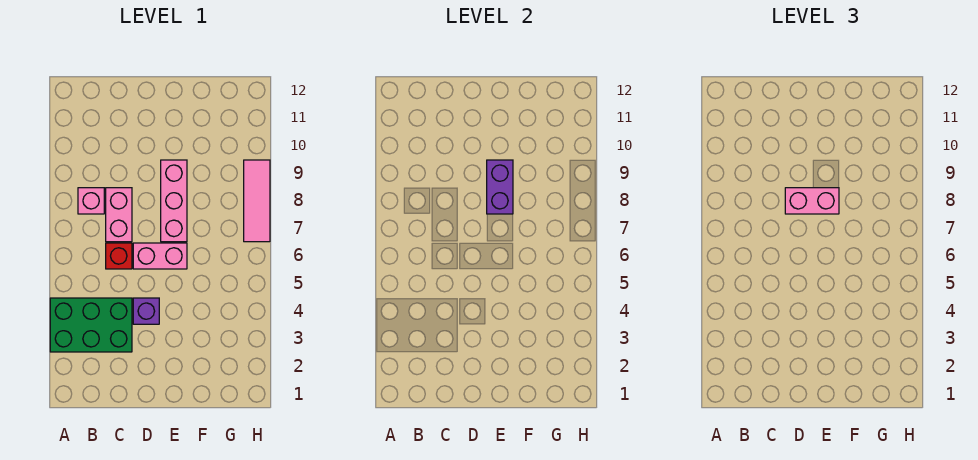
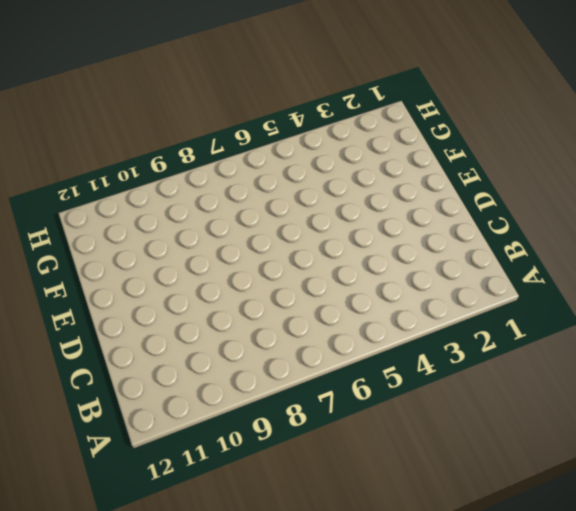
none -> green 2x3 brick [50,298,132,352]
none -> pink 1x1 brick [78,188,104,214]

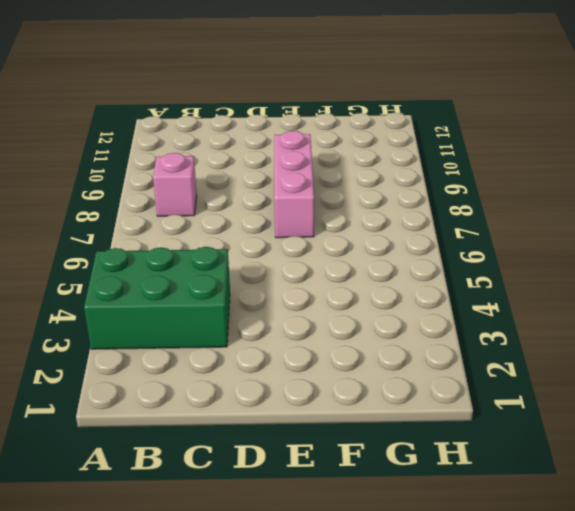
none -> red 1x1 brick [106,243,132,269]
none -> pink 1x2 brick [106,188,132,242]

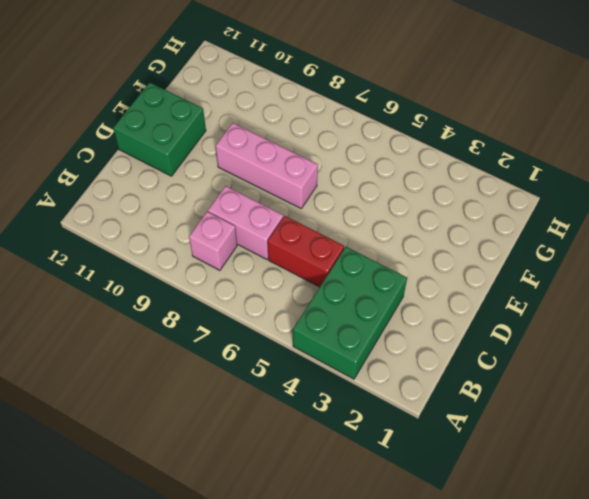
red 1x2 brick [268,216,344,287] -> red 1x1 brick [106,243,132,269]
green 2x2 brick [113,82,206,176] -> none
none -> purple 1x1 brick [133,298,159,324]
none -> pink 1x2 brick [133,243,187,269]

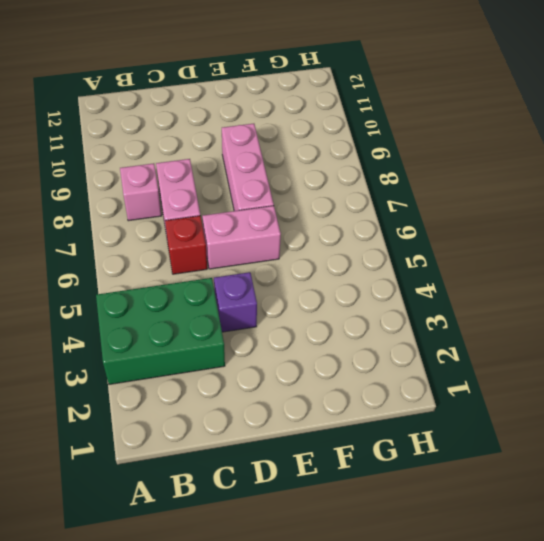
none -> pink 1x3 tile [244,160,270,242]
none -> purple 1x2 brick [487,160,513,214]

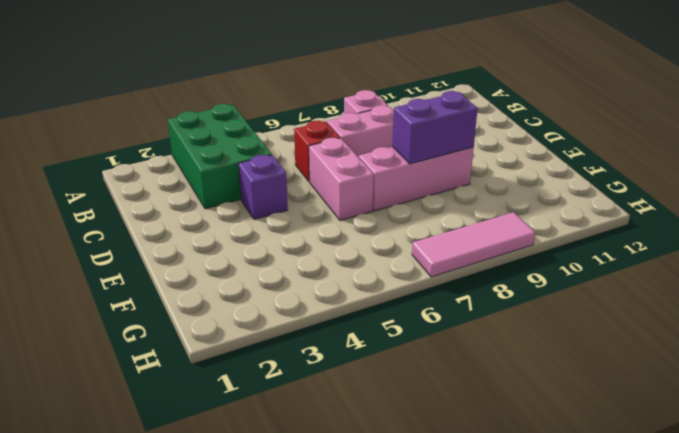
none -> pink 1x2 brick [785,188,839,214]

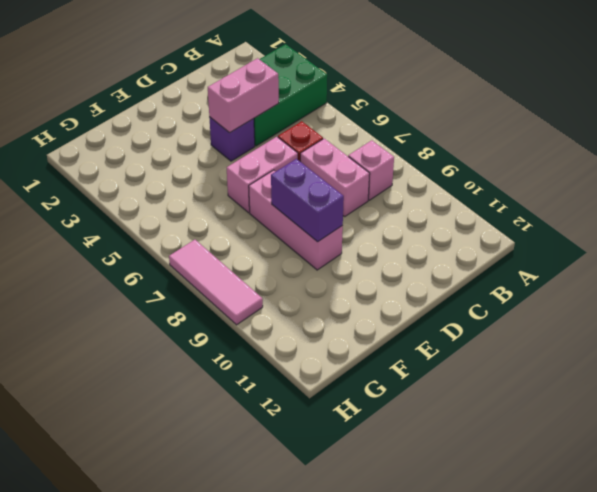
pink 1x2 brick [208,58,279,133] -> pink 1x2 brick moved to [785,188,839,214]

